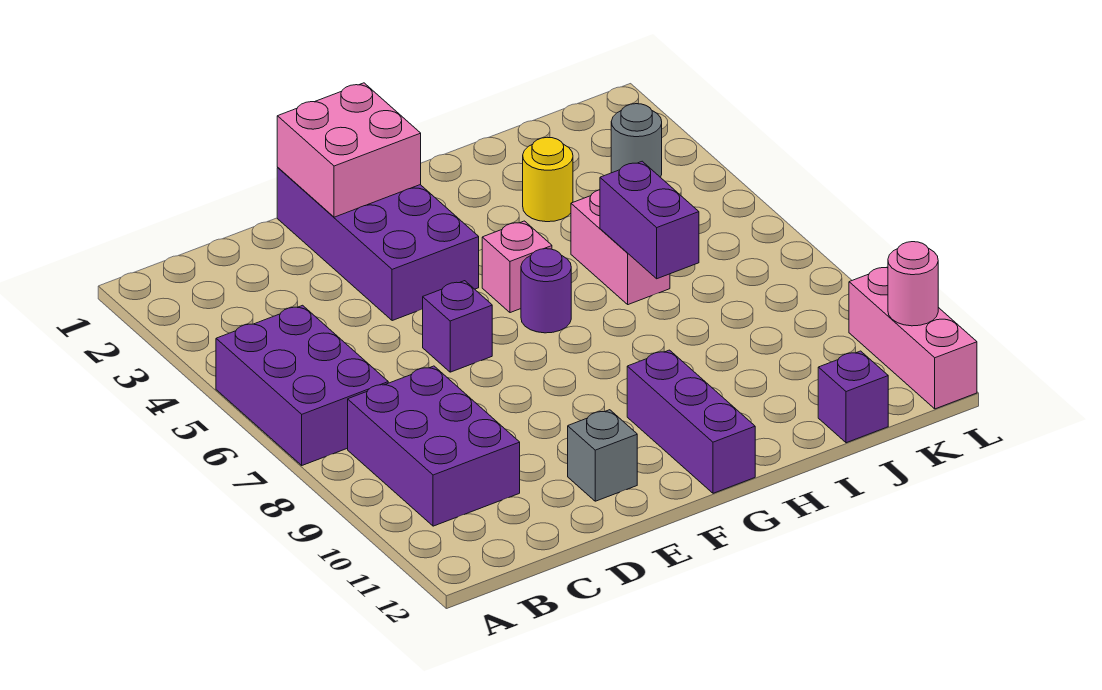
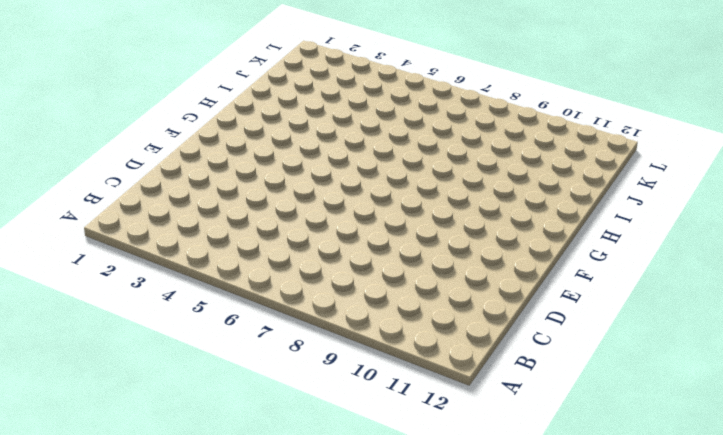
none -> purple 2x3 brick [216,305,388,465]
none -> purple 2x3 brick [348,366,520,526]
none -> purple 2x4 brick [277,168,479,321]

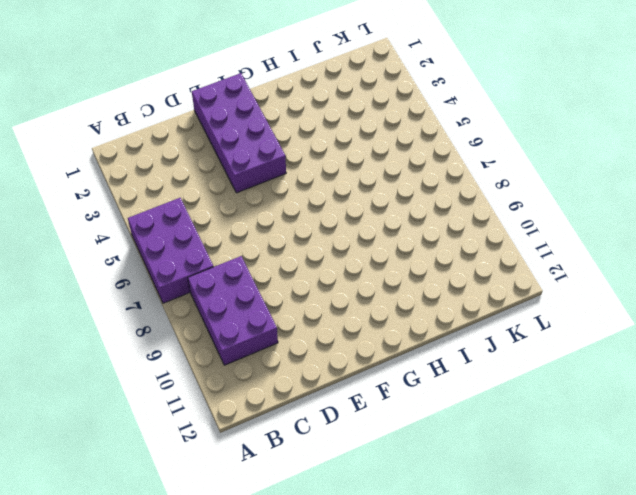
none -> purple 1x1 brick [423,281,492,372]
none -> grey 1x1 brick [568,410,637,501]
none -> pink 1x1 brick [482,221,552,313]

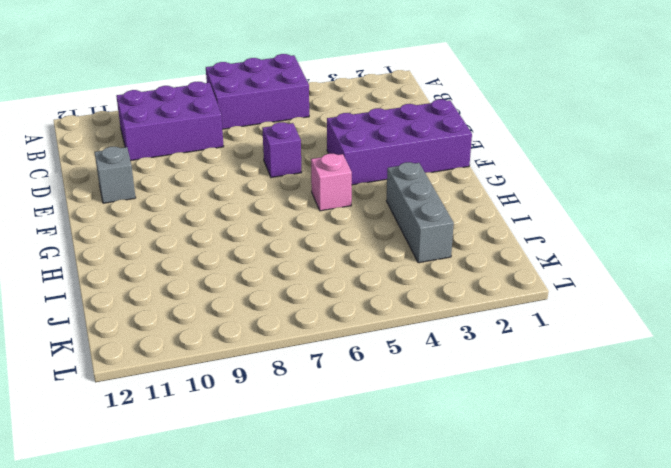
grey 1x3 brick [386,162,454,263] -> yellow 1x1 round brick [523,137,573,222]
none -> purple 1x1 round brick [521,249,571,333]
none -> purple 1x3 brick [627,350,755,493]
none -> pink 1x2 brick [571,190,670,305]

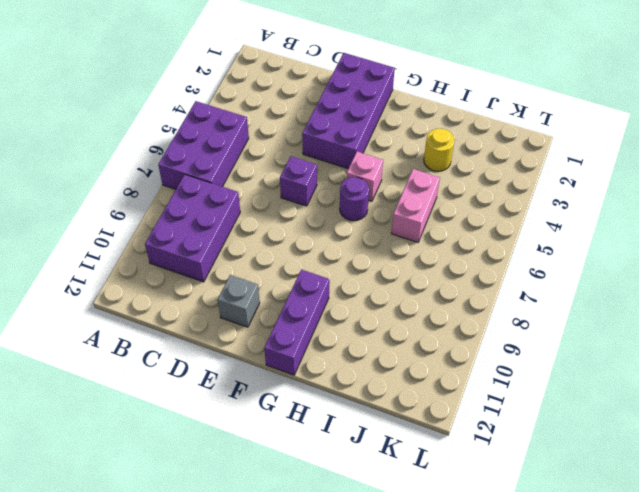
none -> purple 1x1 brick [818,351,888,443]
none -> grey 1x1 round brick [611,104,662,177]
none -> pink 1x3 brick [849,267,977,409]

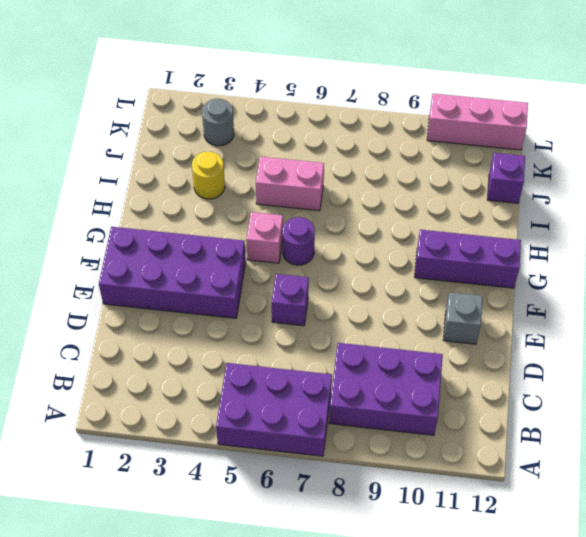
none -> pink 2x2 brick [277,83,421,217]
none -> purple 1x2 brick [600,161,699,279]
none -> pink 1x1 round brick [888,242,938,326]

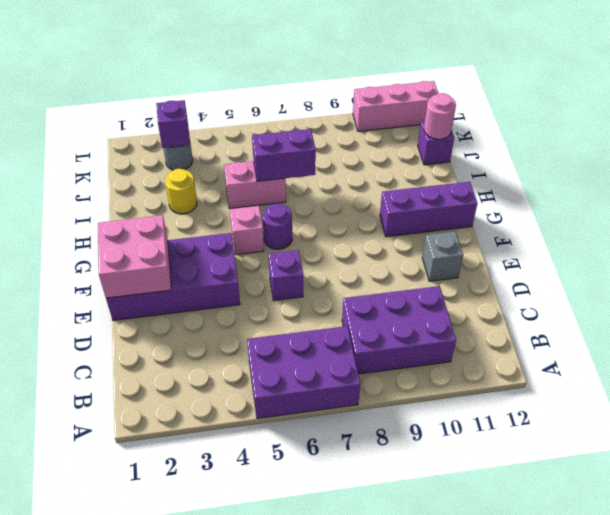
pink 1x1 round brick [424,93,456,139] -> pink 1x1 round brick moved to [888,242,938,326]
purple 1x1 brick [156,100,190,148] -> none

